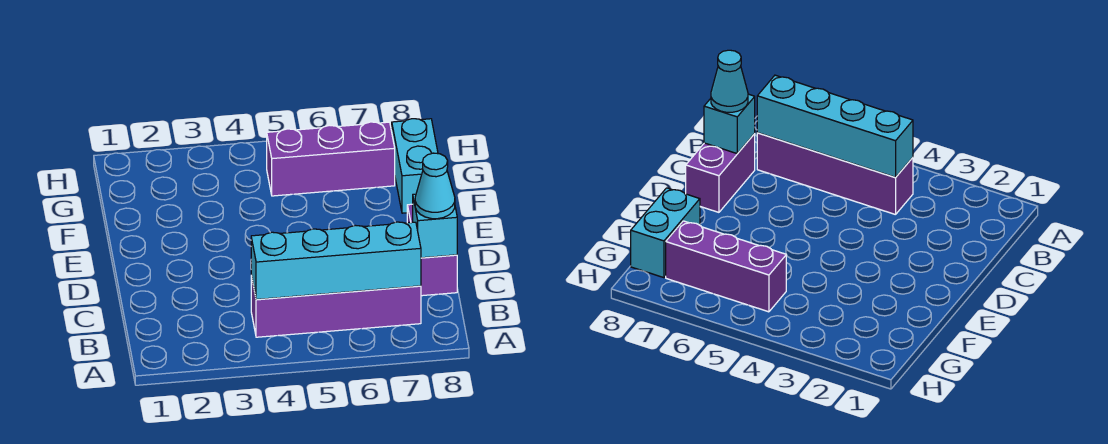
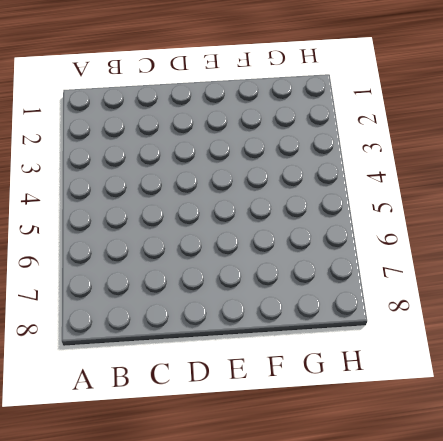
none -> purple 1x4 brick [251,276,421,337]
none -> purple 1x2 brick [407,204,457,296]

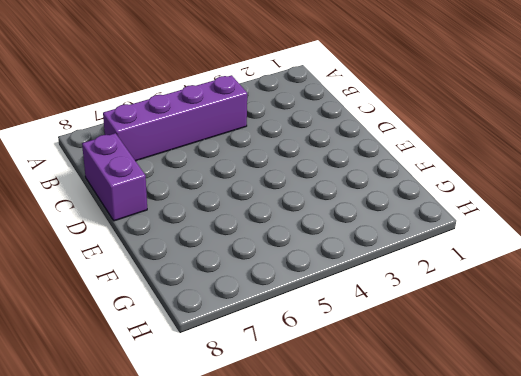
none -> cyan 1x2 brick [391,119,438,213]
none -> purple 1x3 brick [267,122,395,196]

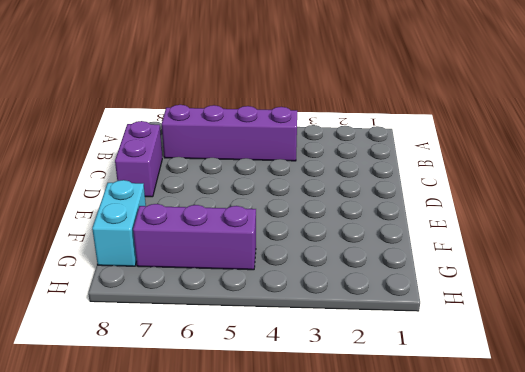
none -> cyan 1x4 brick [251,222,421,300]
none -> cyan 1x1 brick [413,194,457,258]

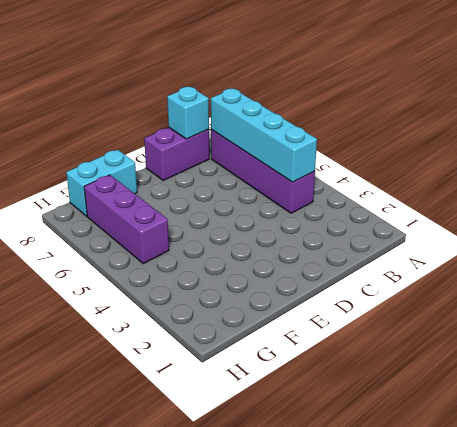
none -> cyan 1x1 cone [415,153,455,219]

